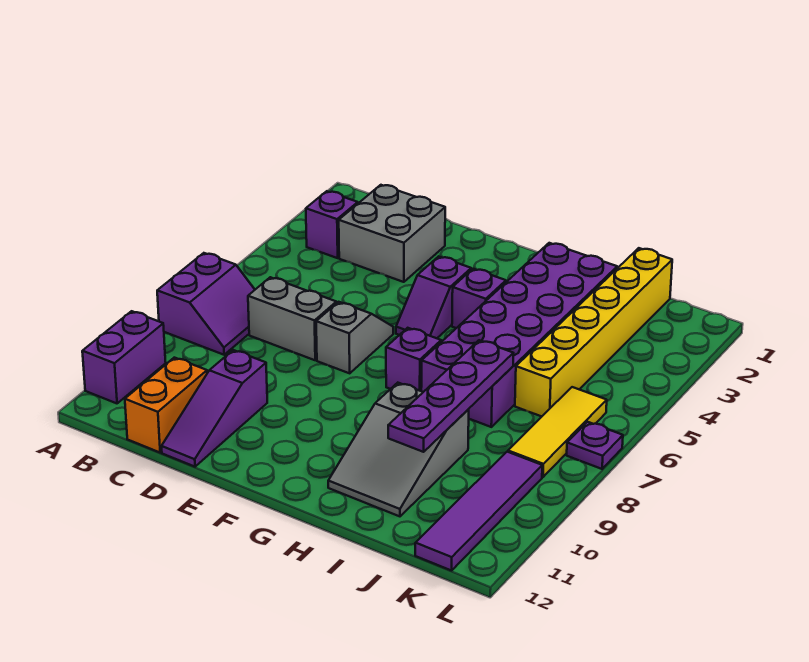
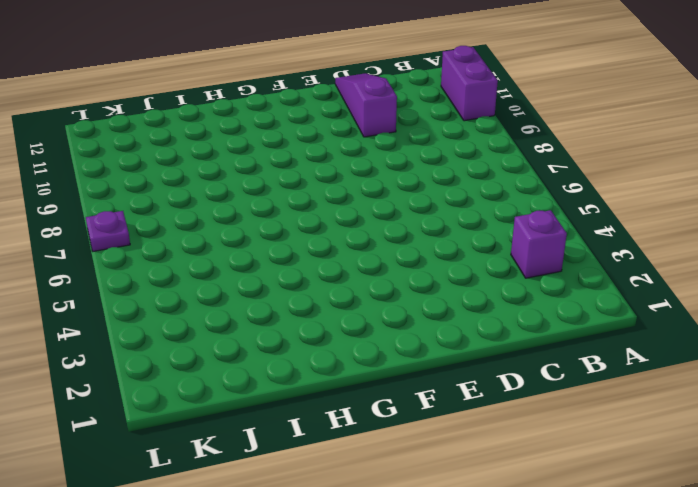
none -> purple 2x2 slope [157,253,255,355]
none -> grey 2x2 brick [339,185,445,282]
none -> grey 1x2 brick [248,277,336,360]

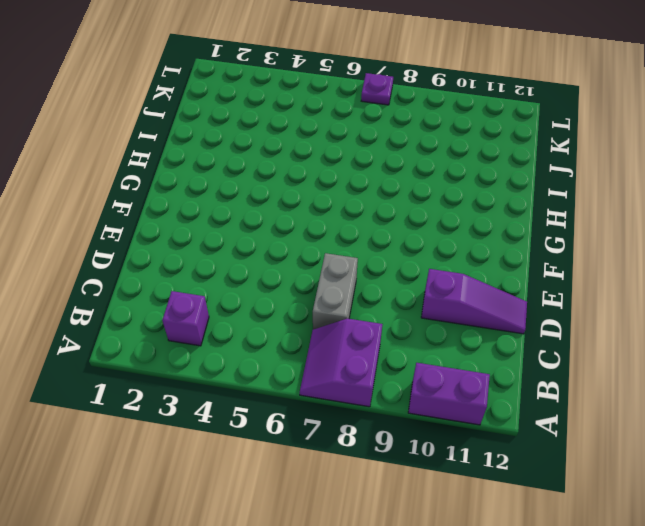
purple 2x2 slope [300,319,382,407] -> purple 2x2 slope turned to [157,253,255,355]
none -> grey 2x2 brick [339,185,445,282]
none -> orange 1x2 brick [125,358,207,452]
none -> grey 1x2 slope [316,302,393,373]

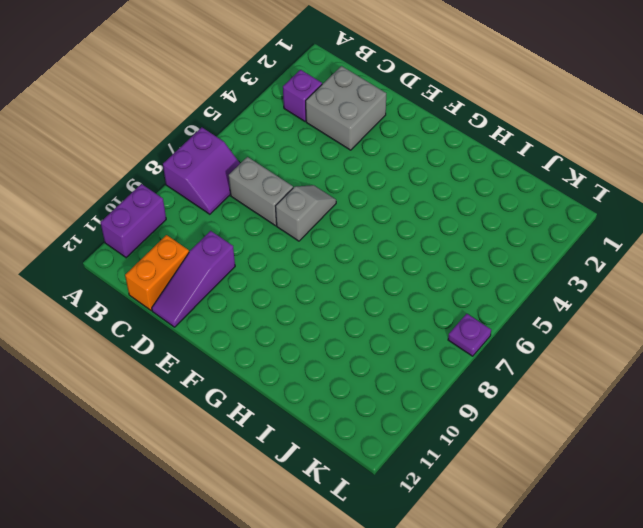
none -> purple 1x2 slope [396,256,471,338]
none -> purple 1x1 brick [452,269,506,328]
none -> purple 1x1 brick [386,328,441,391]

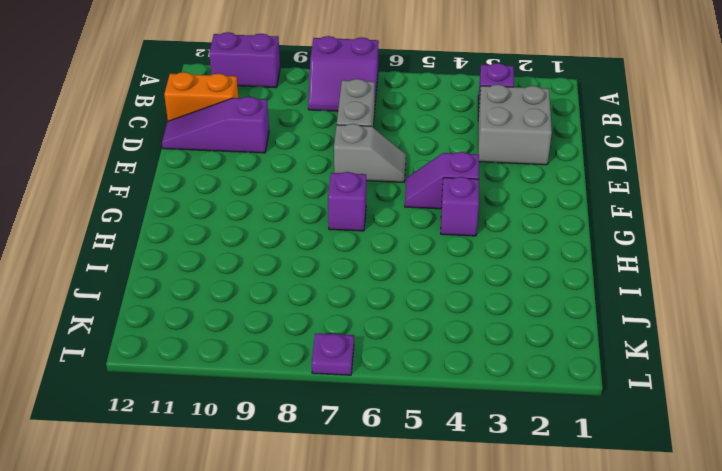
none -> purple 2x6 brick [421,243,617,427]
none -> grey 2x3 slope [328,383,469,516]
none -> yellow 1x6 brick [515,248,672,416]

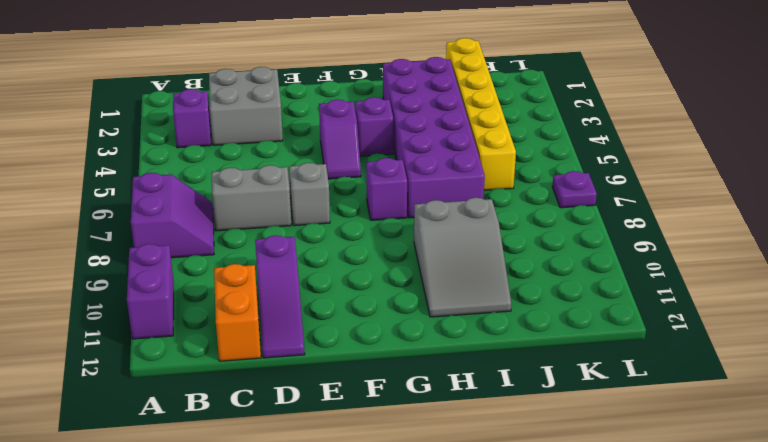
none -> yellow 1x3 tile [508,387,607,477]
none -> purple 1x4 tile [415,452,542,571]
none -> purple 1x4 plate [388,340,513,452]

